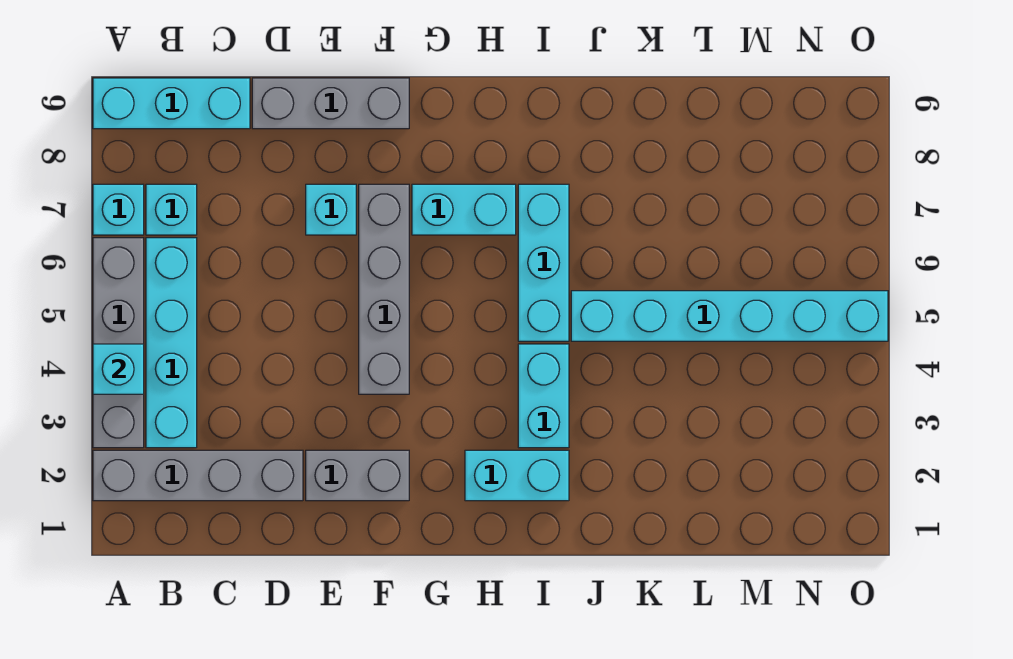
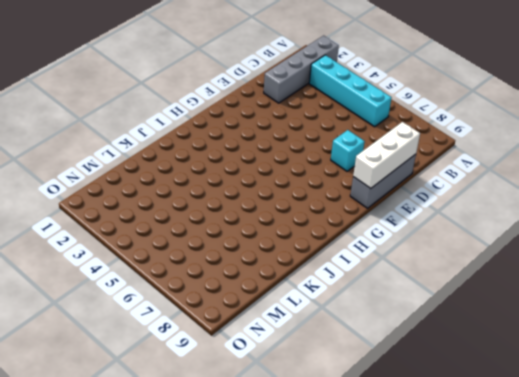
white 1x3 brick [353,122,420,188] -> none
none -> grey 1x4 brick [93,238,144,448]
none -> cyan 1x1 brick [93,184,144,235]
none -> cyan 1x3 brick [93,78,250,129]

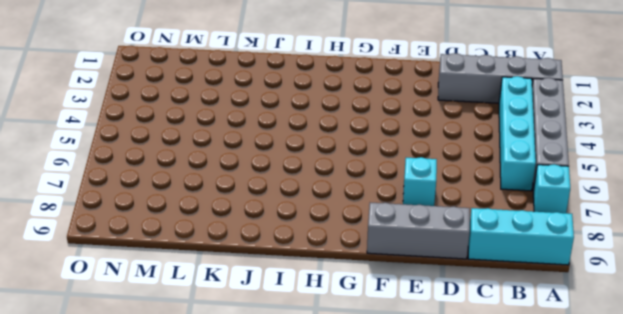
none -> cyan 1x1 brick [146,184,197,235]
none -> grey 1x2 brick [306,450,409,501]
none -> grey 1x4 brick [359,184,409,394]

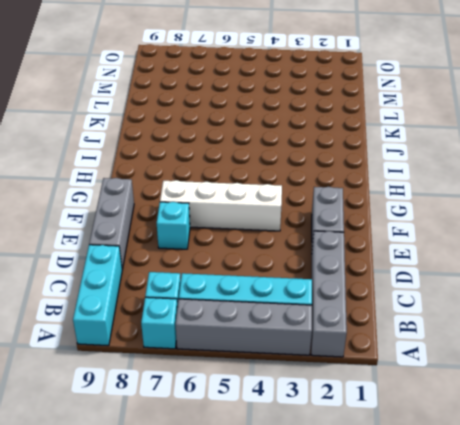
white 1x4 brick [160,180,282,231] -> grey 1x4 brick [359,184,409,394]
none -> cyan 1x2 brick [412,184,516,235]
none -> cyan 1x2 brick [465,450,569,501]
none -> cyan 1x2 brick [518,344,569,448]

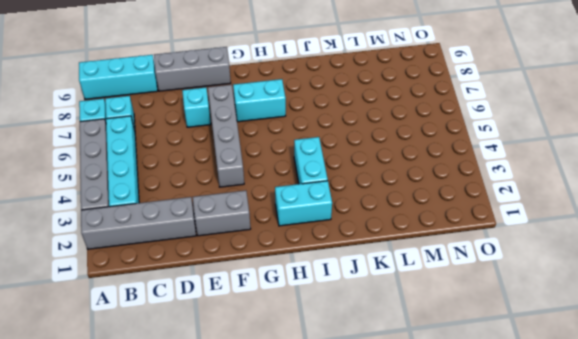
none -> cyan 1x3 brick [518,184,569,341]
none -> cyan 1x6 brick [571,291,888,341]
none -> cyan 1x1 brick [93,344,144,394]

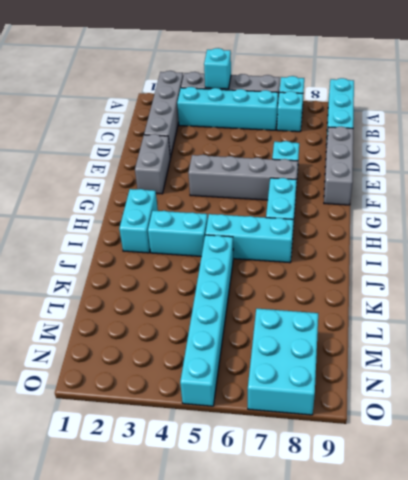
cyan 2x3 brick [248,309,318,415] -> none

